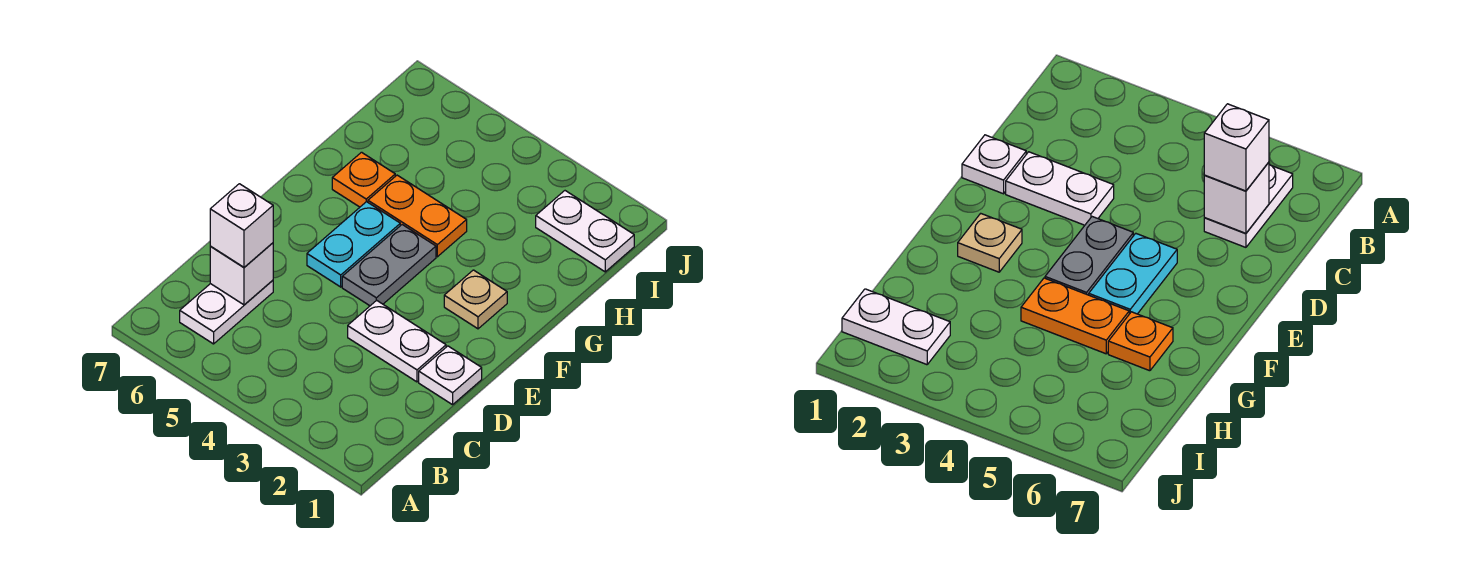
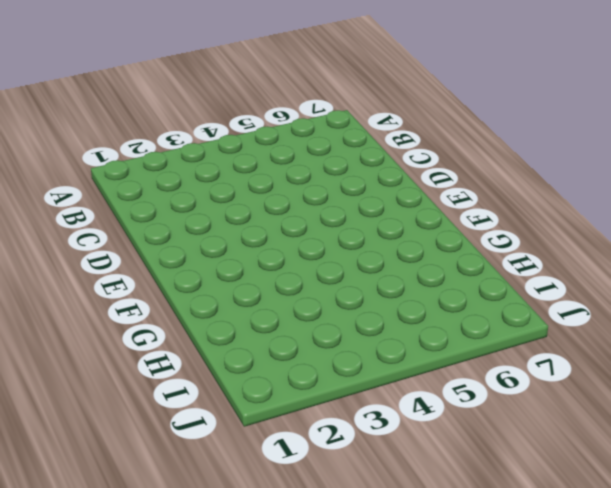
none -> white 1x2 plate [180,280,273,344]
none -> white 1x1 plate [419,346,482,405]

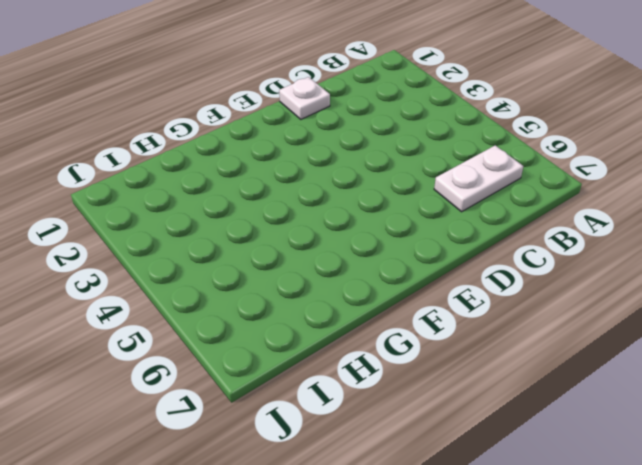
none -> white 1x2 plate [348,300,446,382]
none -> grey 1x2 plate [342,225,436,306]

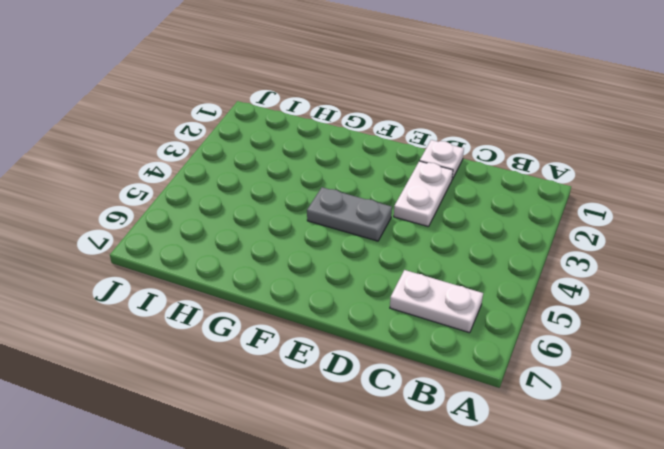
none -> cyan 1x2 plate [307,202,400,287]
none -> tan 1x1 plate [444,270,507,329]

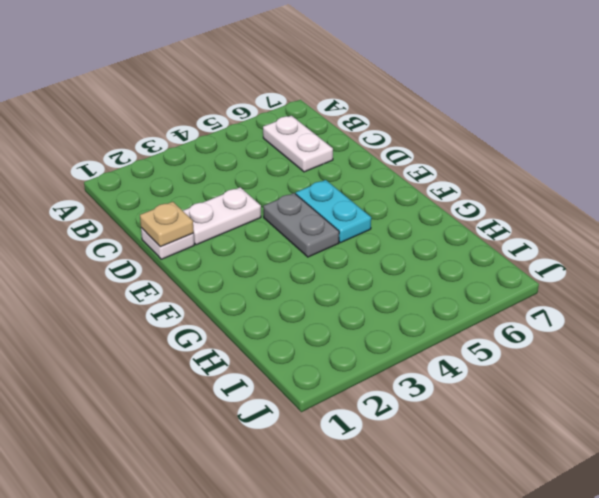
tan 1x1 plate [140,202,194,247] -> tan 1x1 plate moved to [444,270,507,329]
none -> orange 1x2 plate [368,175,467,257]
none -> orange 1x1 plate [332,152,395,207]

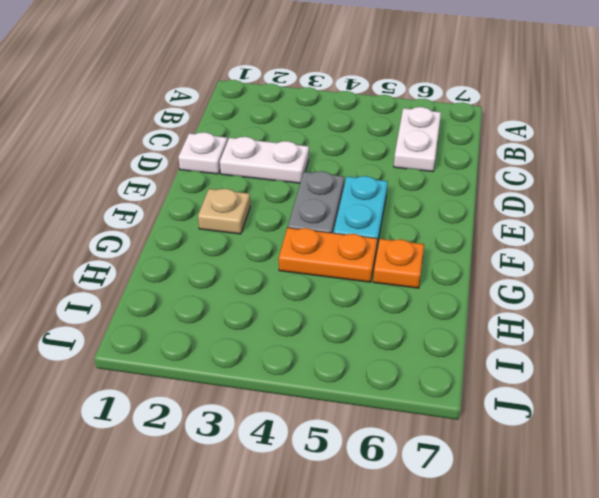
none -> white 1x2 plate [536,191,634,272]
none -> white 1x1 brick [210,243,273,305]

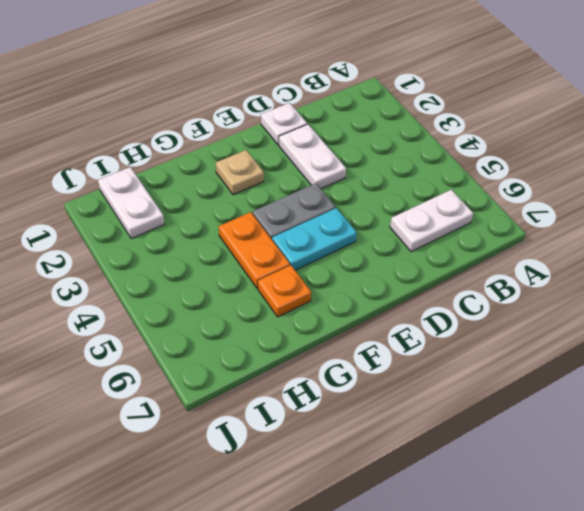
none -> white 1x1 brick [210,243,273,305]
none -> white 1x1 brick [210,184,273,267]

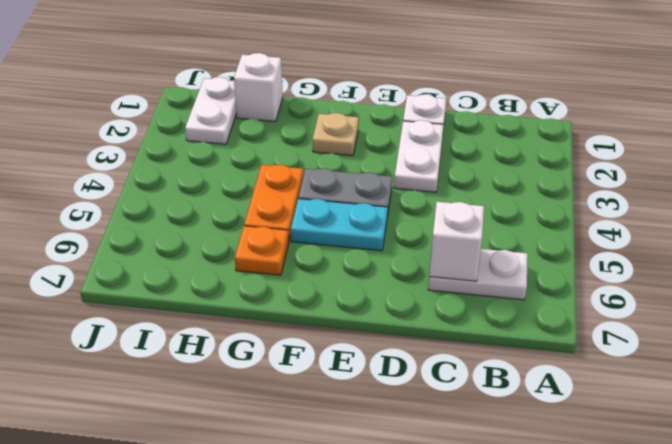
white 1x1 brick [234,53,283,122] -> white 1x1 brick moved to [210,184,273,267]

